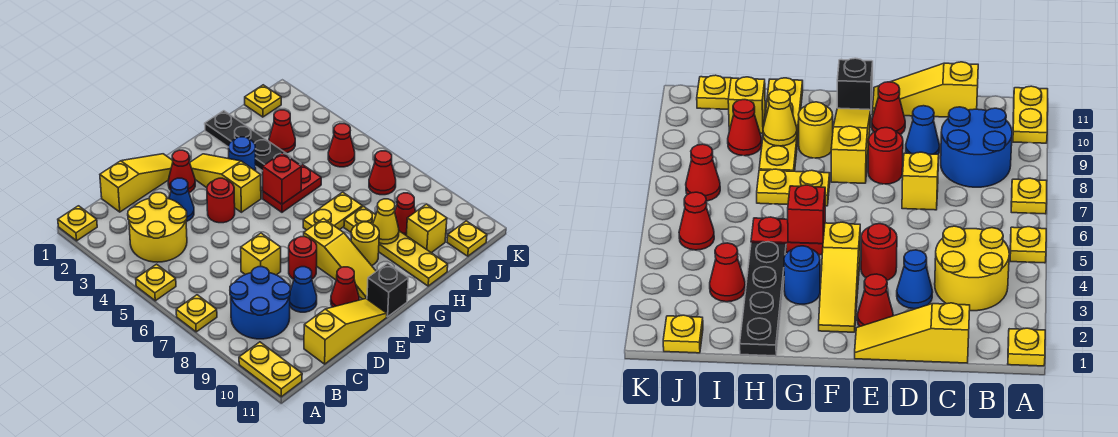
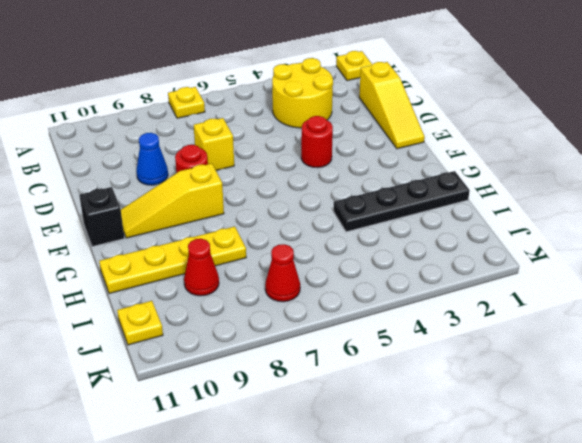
none -> yellow 1x1 plate [136,264,176,301]
none -> yellow 1x2 plate [239,342,302,397]
none -> blue 2x2 round brick [230,267,290,339]
none -> yellow 1x3 slope [304,299,387,364]

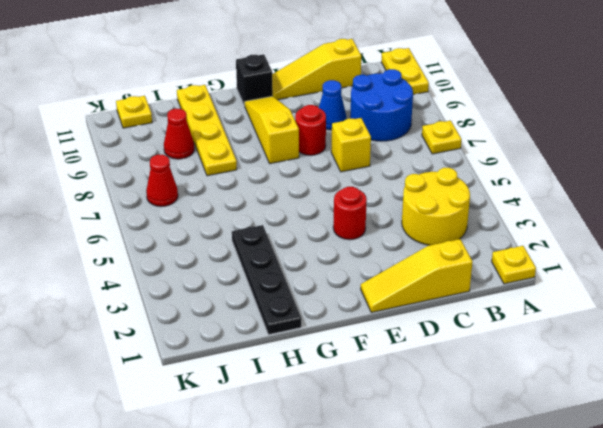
none -> yellow 1x1 plate [136,264,176,301]
none -> blue 1x1 cone [169,178,194,222]
none -> red 1x1 cone [168,150,195,193]
none -> red 1x1 cone [331,267,359,307]

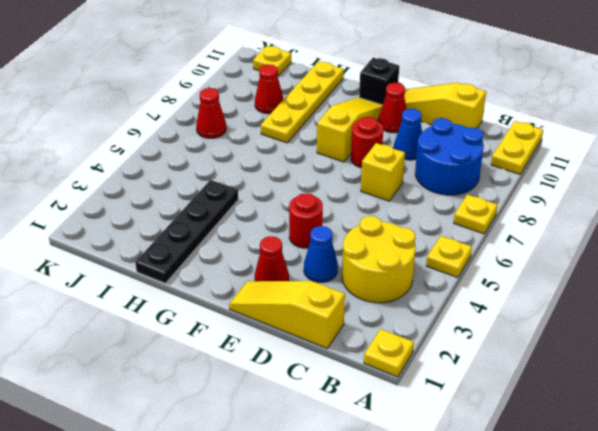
none -> yellow 1x3 slope [190,154,261,212]
none -> blue 1x1 round brick [229,137,256,171]
none -> red 1x2 plate [263,164,321,212]
none -> yellow 1x2 plate [303,192,362,230]

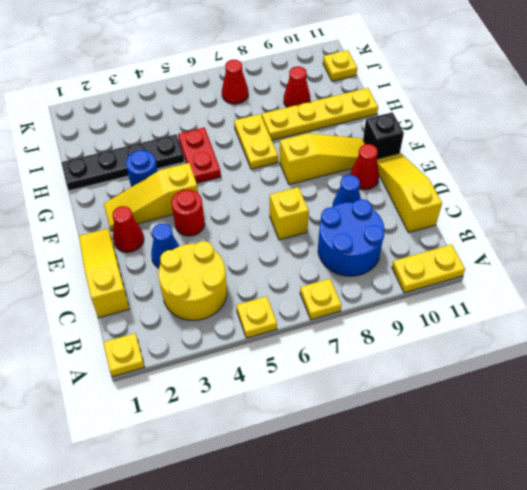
none -> red 1x1 round brick [289,237,317,279]
none -> yellow 1x1 round brick [351,222,379,266]
none -> red 1x1 cone [269,110,295,153]
none -> yellow 1x1 brick [406,204,447,253]

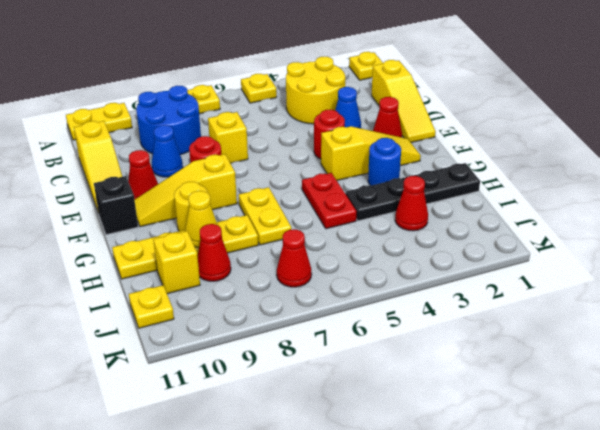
none -> yellow 1x1 plate [245,85,281,117]
none -> red 1x1 cone [328,124,355,167]
none -> red 1x1 brick [263,153,301,204]

